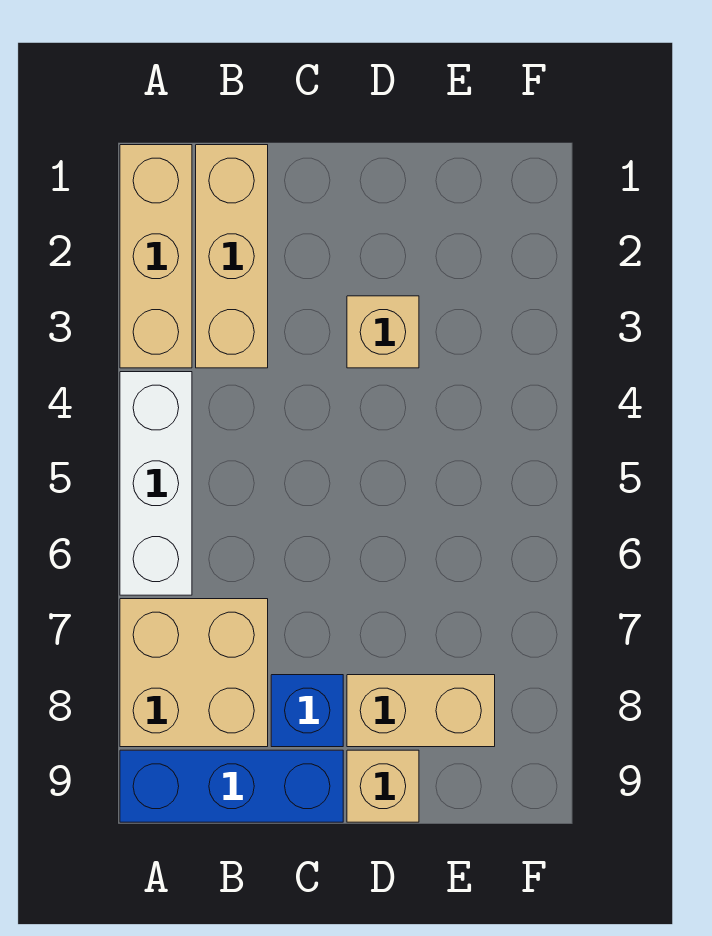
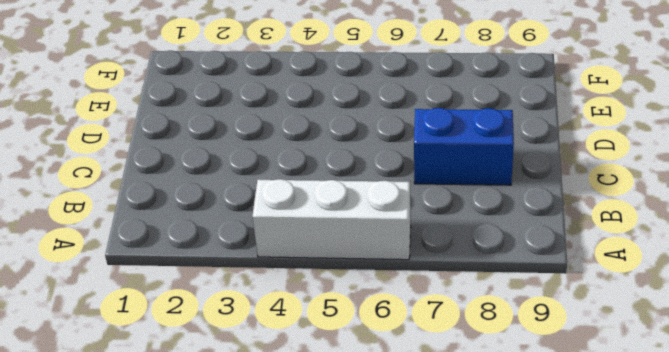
blue 1x2 brick [414,108,514,185] -> blue 1x1 brick [271,675,343,747]
none -> tan 1x3 brick [120,145,192,368]
none -> tan 2x2 brick [120,599,268,747]

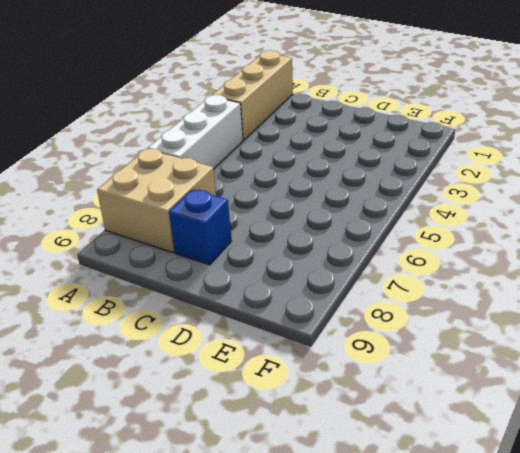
none -> blue 1x3 brick [120,750,343,822]
none -> tan 1x3 brick [196,145,268,368]

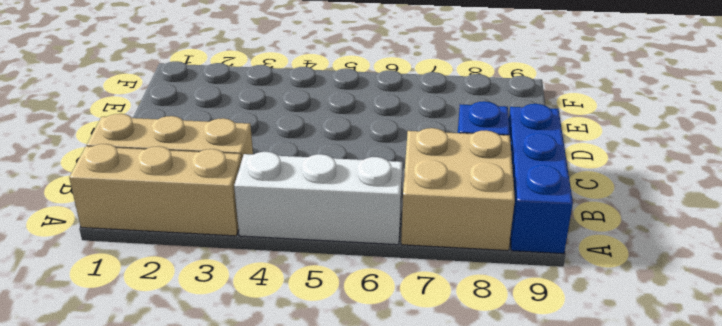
none -> tan 1x1 brick [347,296,419,368]
none -> tan 1x2 brick [347,675,495,747]

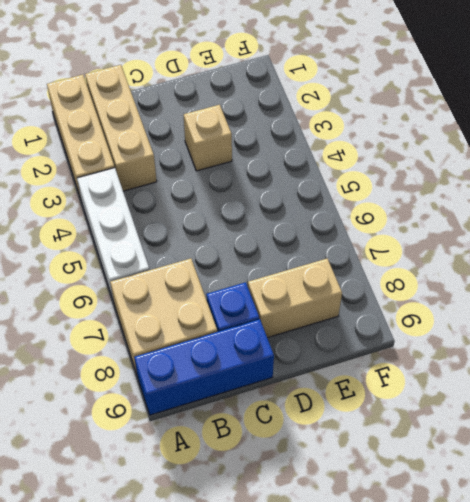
none -> tan 1x1 brick [347,750,419,822]

